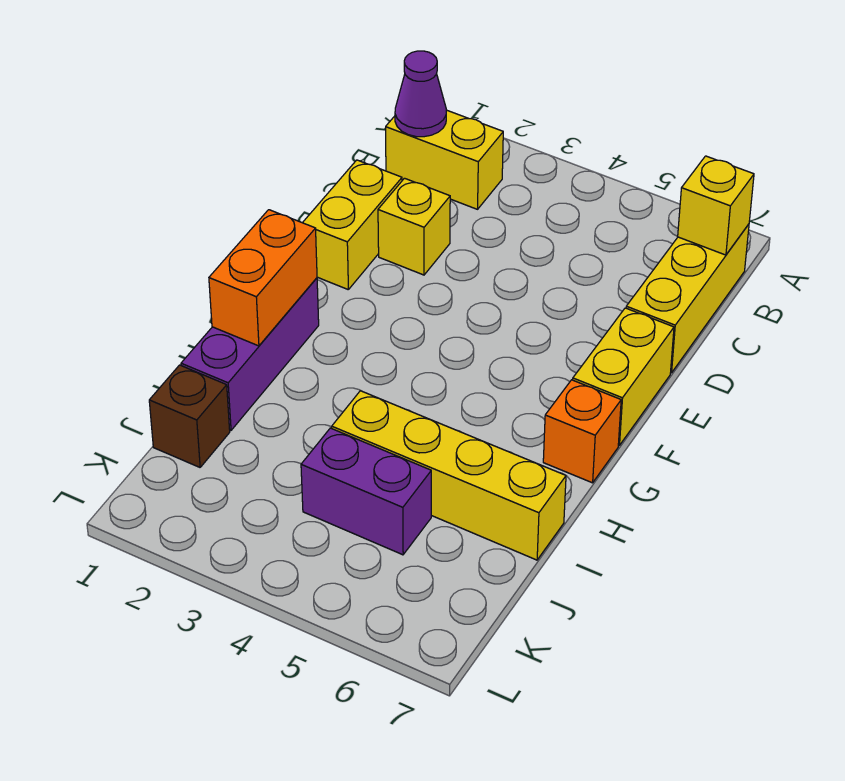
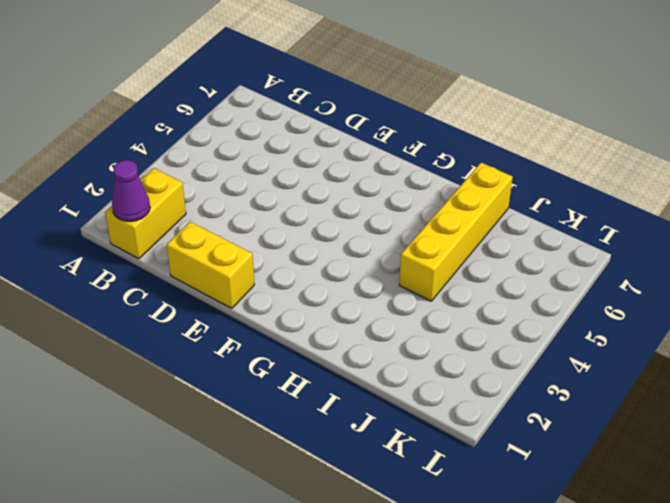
none -> yellow 1x3 brick [626,224,749,373]
none -> yellow 1x1 brick [378,178,450,275]
none -> yellow 1x2 brick [573,308,674,445]

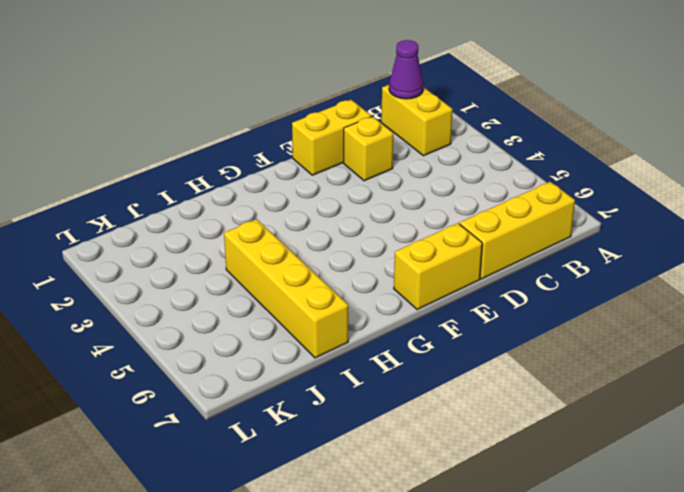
none -> purple 1x3 brick [181,278,319,430]
none -> orange 1x1 brick [543,380,621,483]
none -> brown 1x1 brick [149,365,230,467]

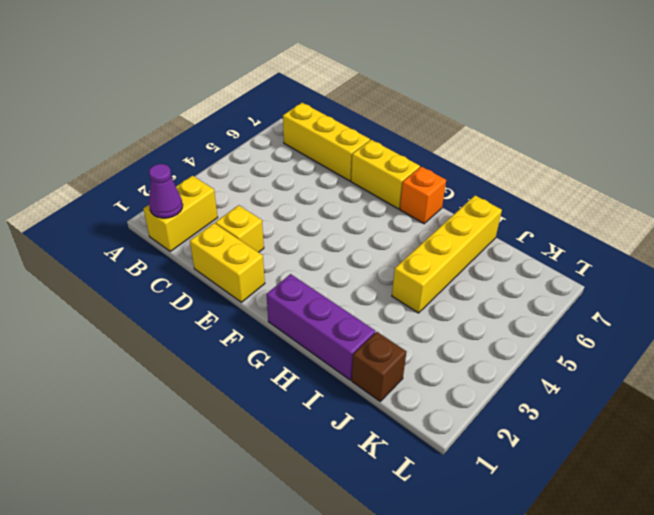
none -> purple 1x2 brick [301,428,431,555]
none -> yellow 1x1 brick [678,156,754,255]
none -> orange 1x2 brick [209,210,317,346]

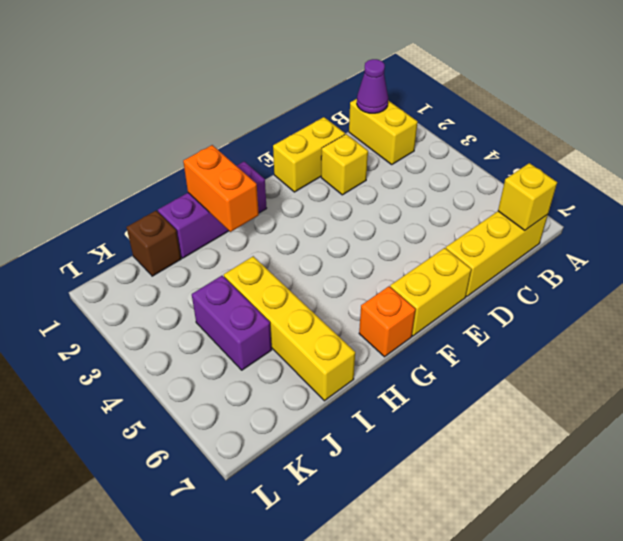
orange 1x2 brick [183,145,259,232] -> orange 1x2 brick turned to [209,210,317,346]

